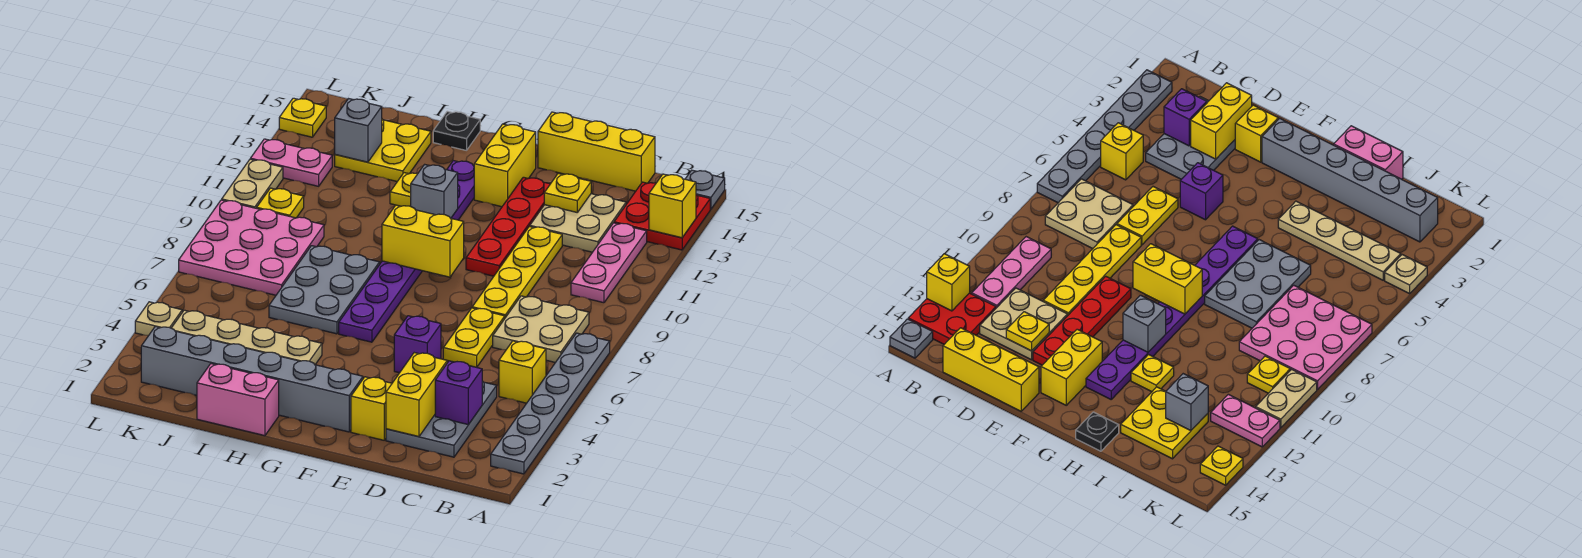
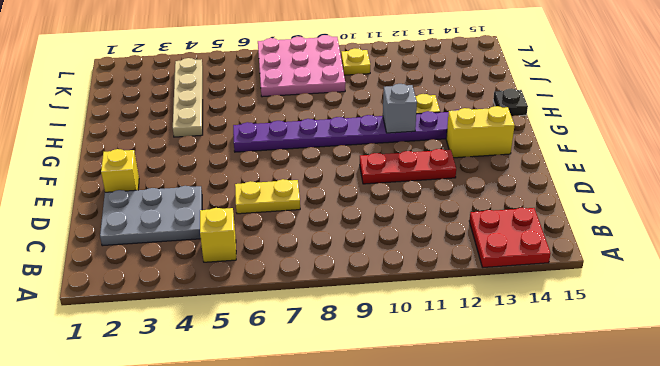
red 1x3 plate [360,149,456,184] -> red 1x4 plate [466,177,550,276]
none -> grey 1x6 plate [491,333,610,474]
none -> grey 1x1 plate [686,170,725,209]
none -> tan 2x2 plate [493,296,589,363]
none -> pink 1x3 plate [571,223,647,303]

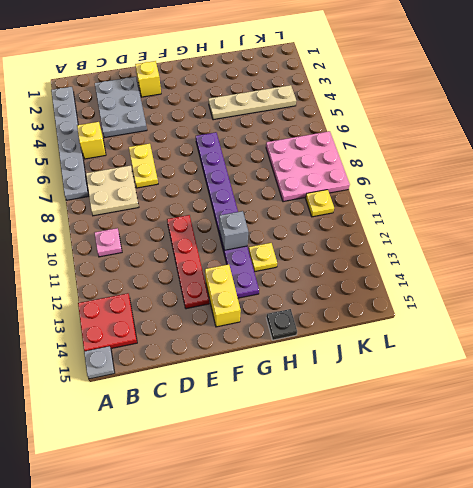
pink 1x1 plate [95,228,122,257] -> pink 1x3 plate [571,223,647,303]
none -> tan 2x2 plate [530,194,626,252]
none -> yellow 1x3 brick [538,112,655,191]
none -> yellow 1x4 plate [472,226,562,318]
none -> purple 1x1 brick [394,316,441,373]

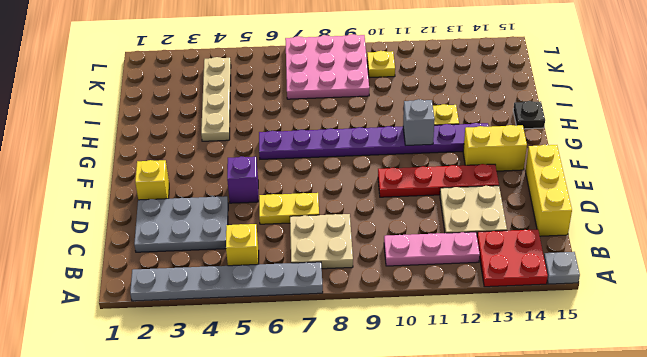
none -> yellow 1x4 plate [472,226,562,318]
none -> grey 1x6 brick [141,326,363,432]
none -> pink 1x2 brick [197,364,279,436]
none -> grey 2x3 plate [269,246,380,334]

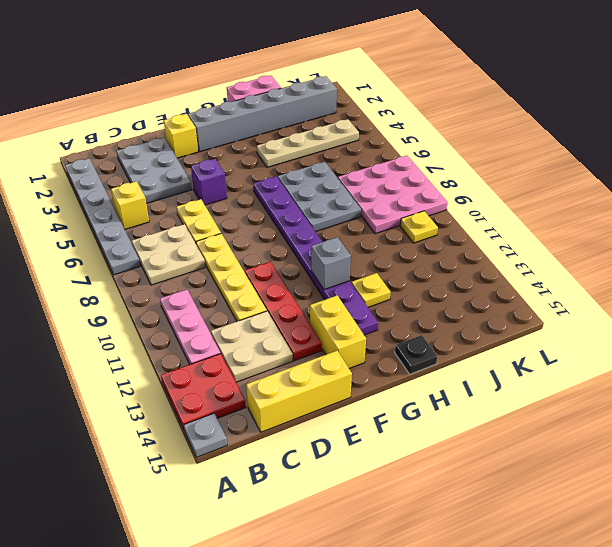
none -> yellow 2x2 plate [335,119,431,181]
none -> pink 1x2 plate [250,139,332,186]
none -> tan 1x1 plate [135,302,182,335]
none -> tan 1x2 plate [222,159,283,208]

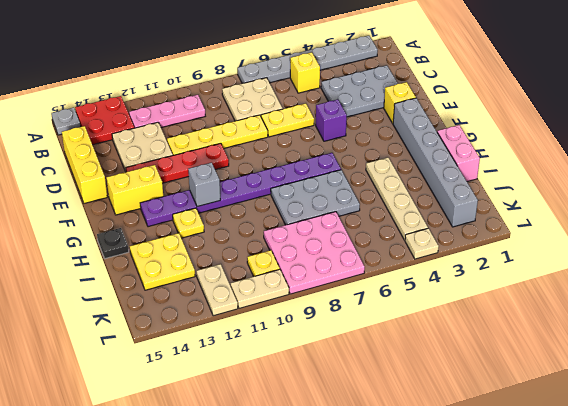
tan 1x2 plate [196,264,238,316] -> pink 1x2 plate [250,139,332,186]
none -> yellow 1x1 plate [279,98,326,137]
none -> yellow 1x1 brick [649,174,696,238]
none -> purple 1x1 brick [435,361,482,425]
none -> yellow 1x2 brick [386,353,448,436]

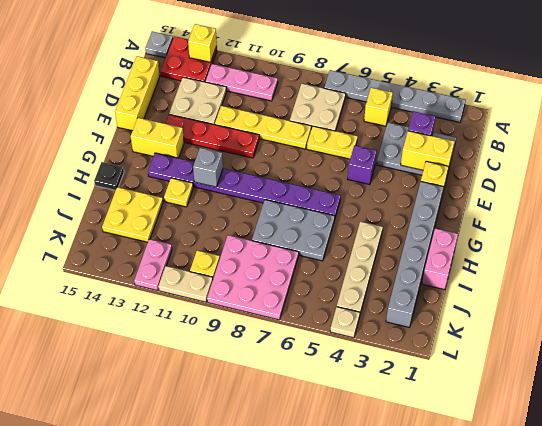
none -> yellow 1x1 plate [279,98,326,137]
none -> yellow 1x1 plate [544,174,591,212]
none -> yellow 1x2 brick [382,205,464,277]
none -> grey 1x1 brick [335,99,382,162]

